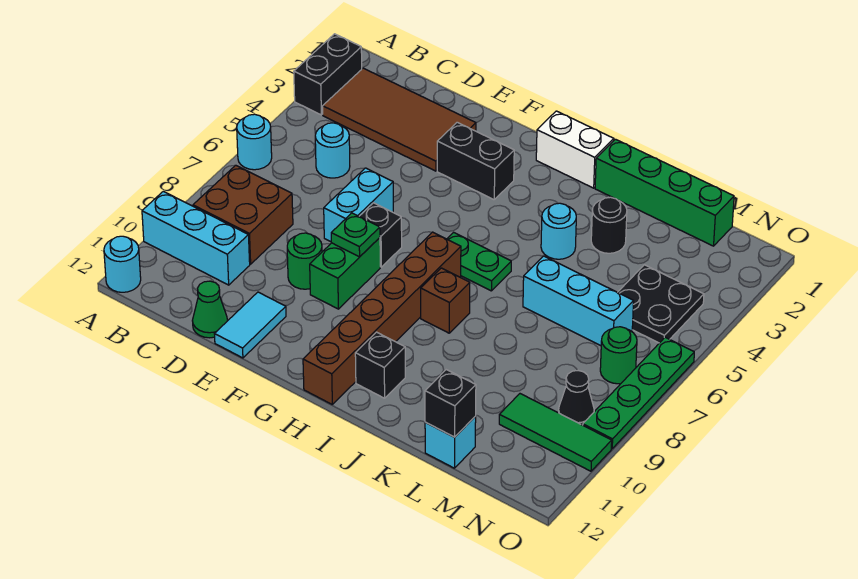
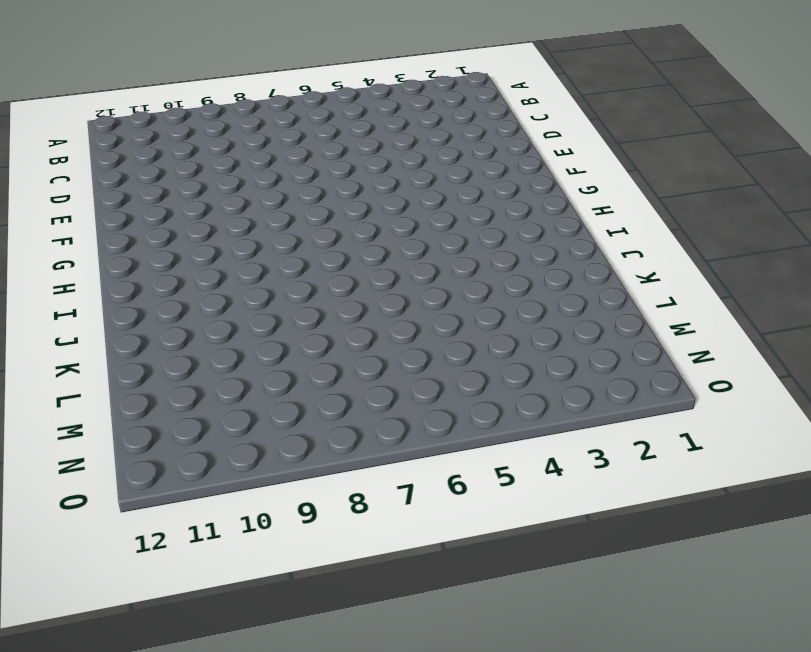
none -> black 1x2 brick [294,34,362,115]
none -> cyan 1x1 round brick [237,114,272,170]
none -> cyan 1x3 brick [142,191,250,285]
none -> cyan 1x1 round brick [104,236,141,292]

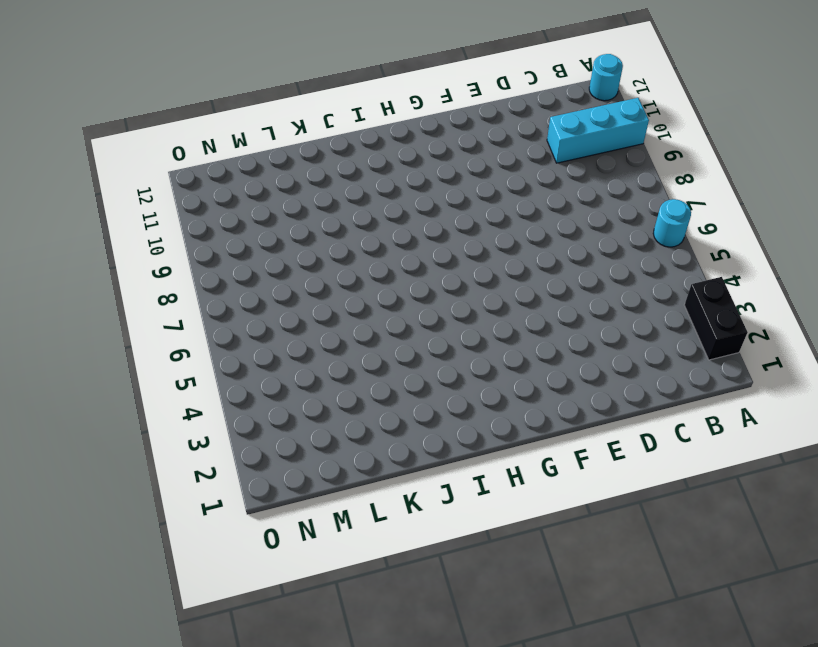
none -> brown 2x4 tile [323,68,476,171]
none -> brown 2x2 brick [193,165,293,264]
none -> cyan 1x1 round brick [315,123,350,178]
none -> green 1x1 cone [192,281,227,338]

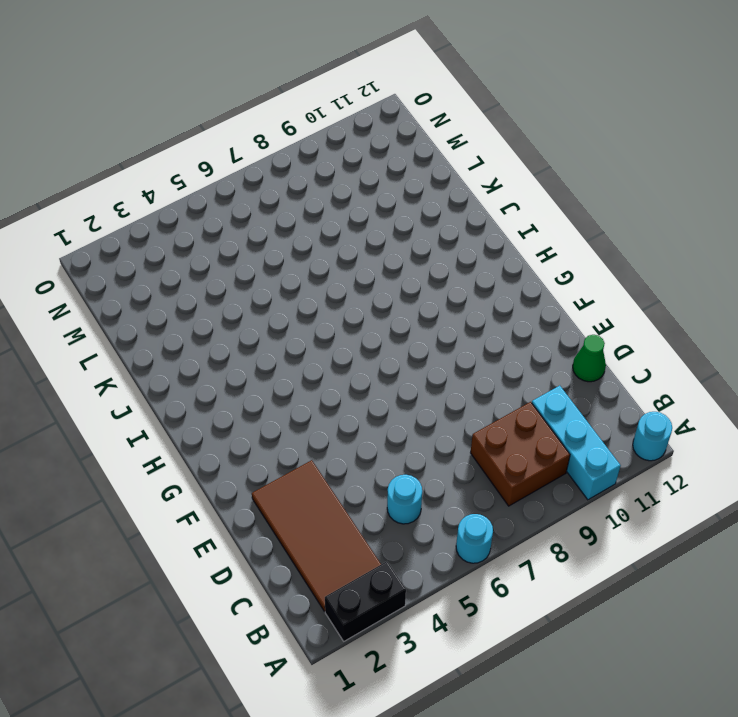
none -> cyan 1x2 brick [324,168,393,242]
none -> green 1x1 round brick [287,233,322,289]
none -> cyan 1x2 tile [215,292,286,358]
none -> black 1x2 brick [437,122,514,200]

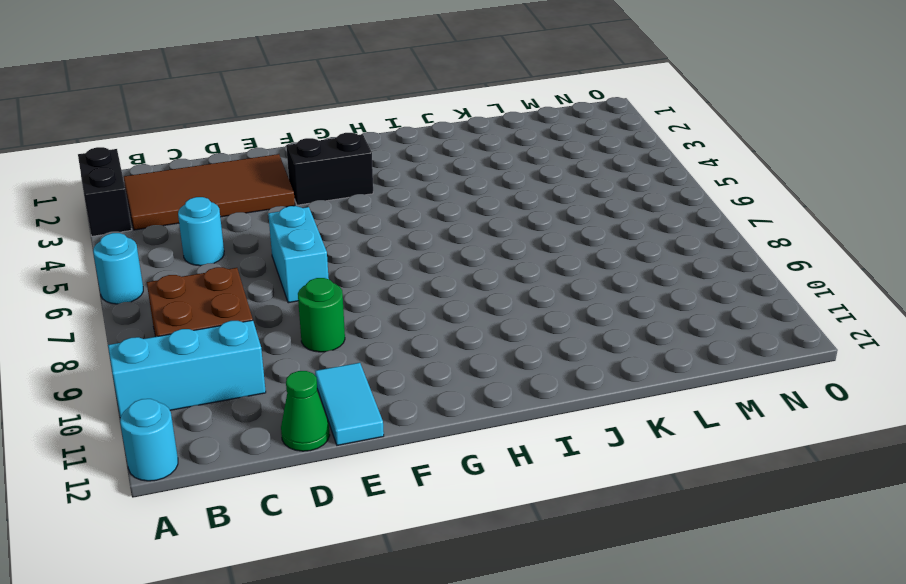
none -> black 1x1 brick [359,203,402,267]
none -> green 1x2 brick [310,238,380,309]
none -> white 1x2 brick [536,111,614,188]
none -> green 1x2 plate [447,232,511,291]

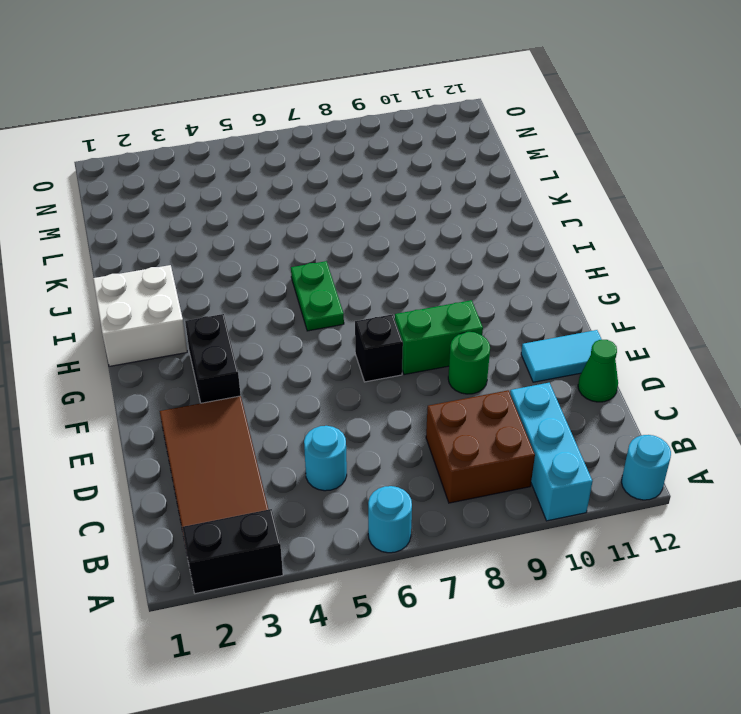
white 2x2 brick [93,265,187,366] -> white 1x2 brick [536,111,614,188]
none -> cyan 1x2 brick [324,168,393,242]
none -> brown 1x6 brick [303,232,461,404]
none -> brown 1x1 brick [421,268,470,333]
none -> black 1x1 brick [355,332,405,398]

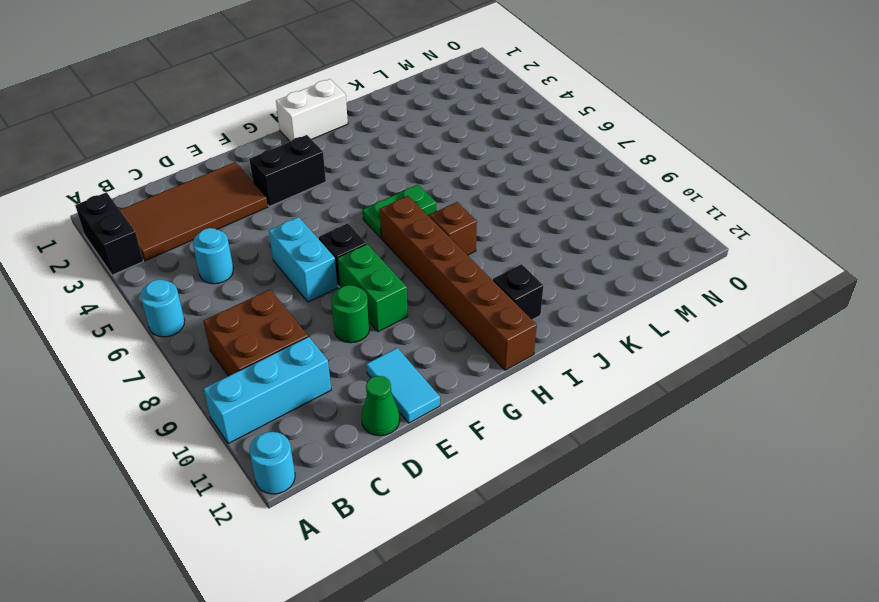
none -> green 1x4 brick [595,139,734,246]
none -> cyan 1x1 round brick [541,203,576,259]
none -> black 1x1 round brick [591,197,627,253]
none -> cyan 1x3 brick [523,256,634,346]

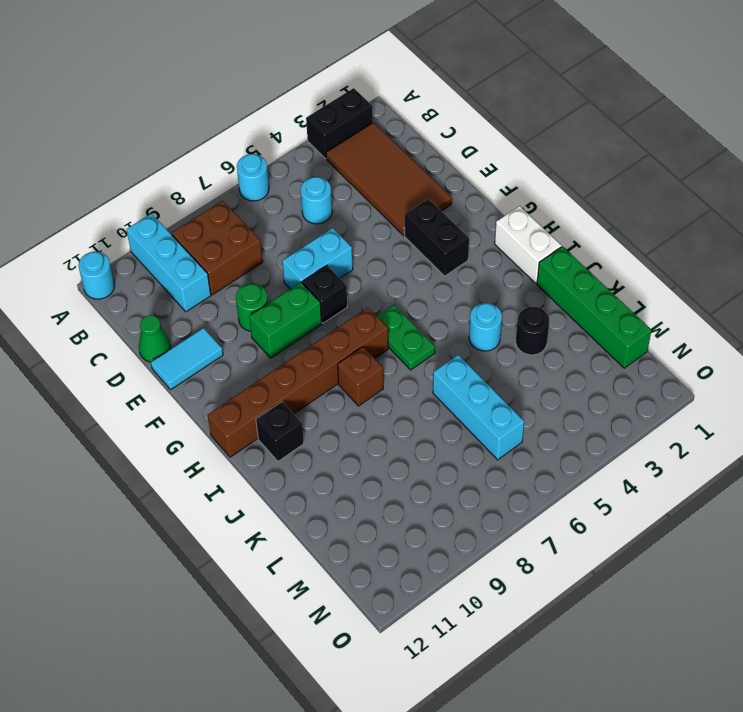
none -> cyan 1x1 brick [425,416,476,468]
none -> black 2x2 plate [618,265,704,343]
none -> green 1x3 tile [499,394,612,471]
none -> green 1x1 round brick [600,327,637,384]

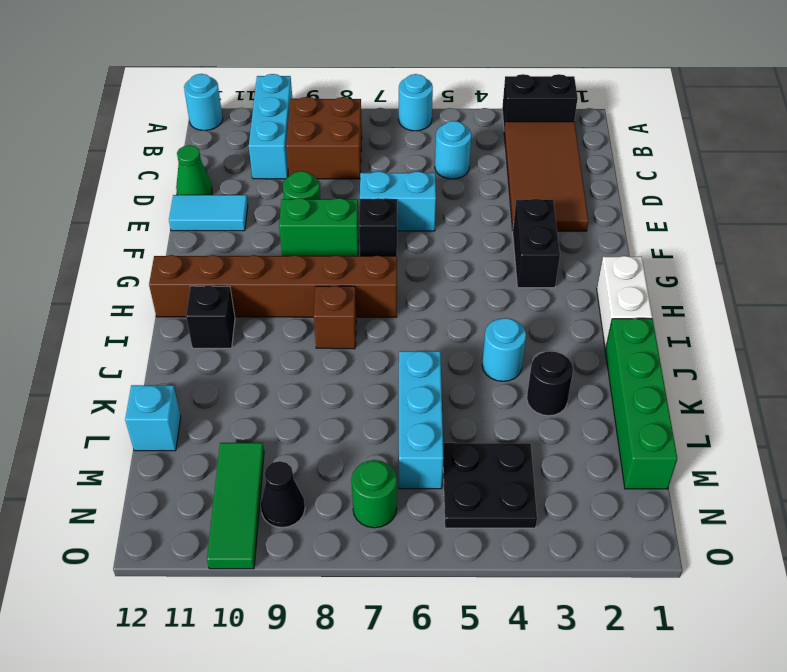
none -> green 1x2 plate [447,232,511,291]
none -> green 1x4 plate [583,337,694,449]
none -> green 1x1 plate [331,213,380,257]
none -> black 1x1 brick [425,370,476,437]

